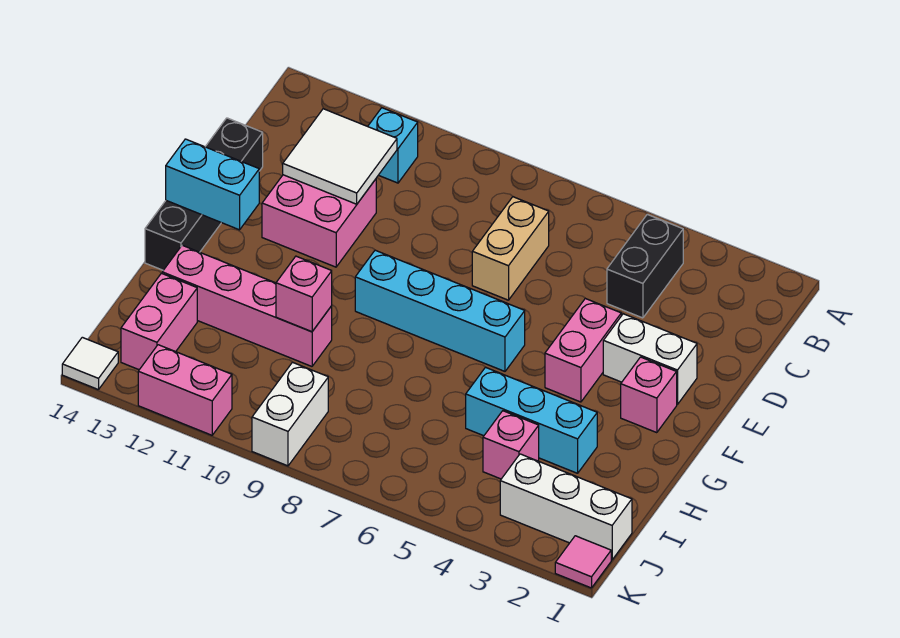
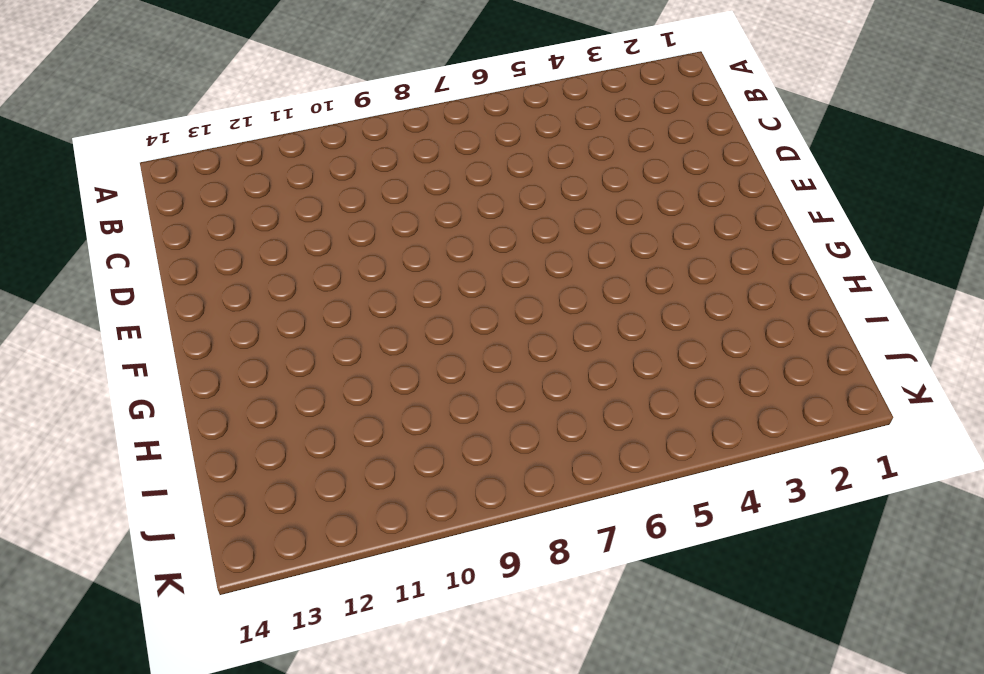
none -> black 1x2 brick [607,214,683,318]
none -> cyan 1x1 brick [368,108,418,183]
none -> tan 1x2 brick [472,197,549,300]

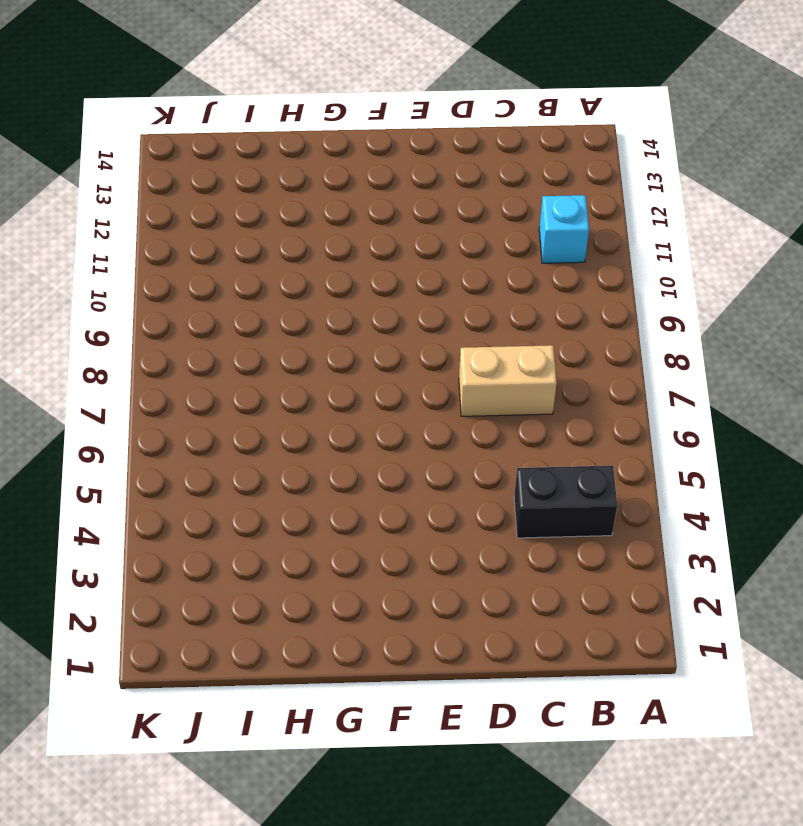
none -> pink 2x2 brick [262,175,376,267]
none -> black 1x4 brick [145,118,263,270]
none -> white 1x2 brick [603,314,697,405]

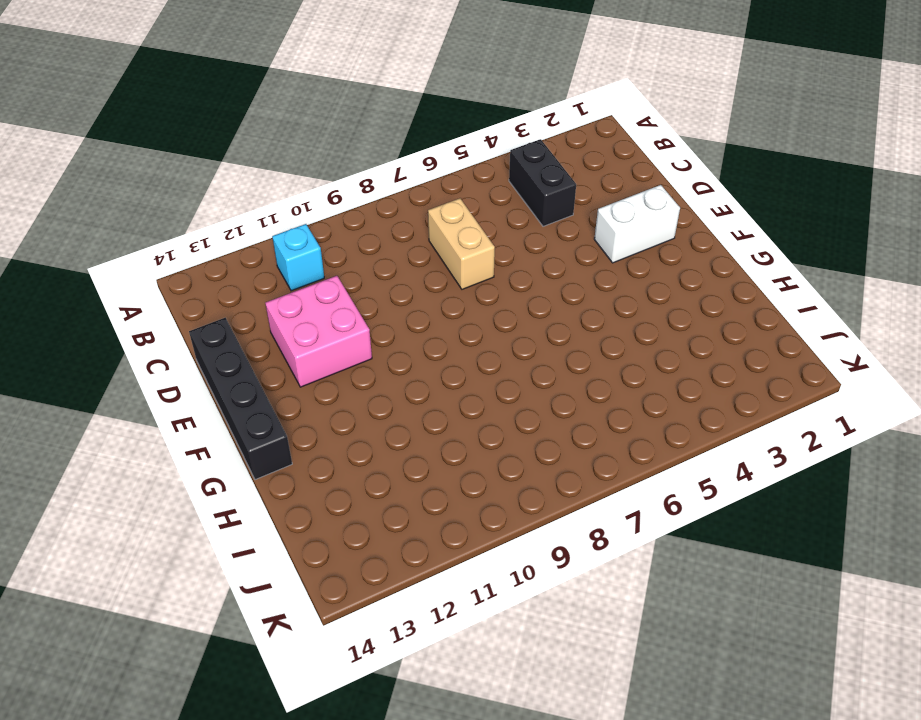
none -> pink 1x2 brick [545,298,621,402]
none -> pink 1x1 brick [621,357,677,433]
none -> cyan 1x4 brick [355,250,525,371]

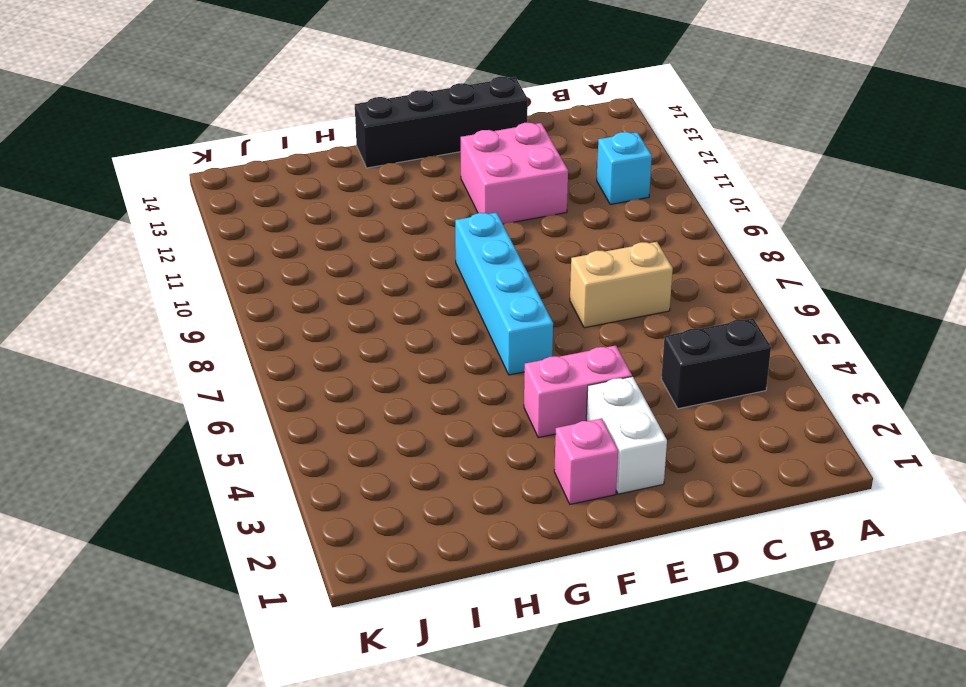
none -> cyan 1x3 brick [466,367,597,473]
none -> pink 1x4 brick [162,245,332,366]
none -> pink 1x1 brick [483,411,539,479]

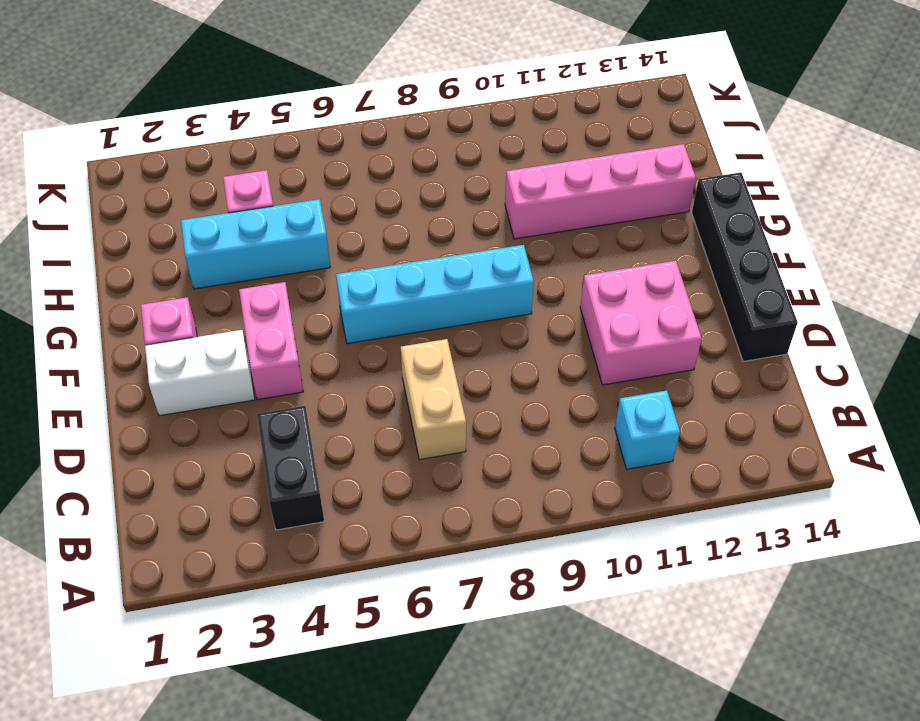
none -> pink 1x2 brick [121,273,197,370]
none -> white 1x3 brick [500,454,632,560]
none -> white 1x2 brick [252,362,328,466]

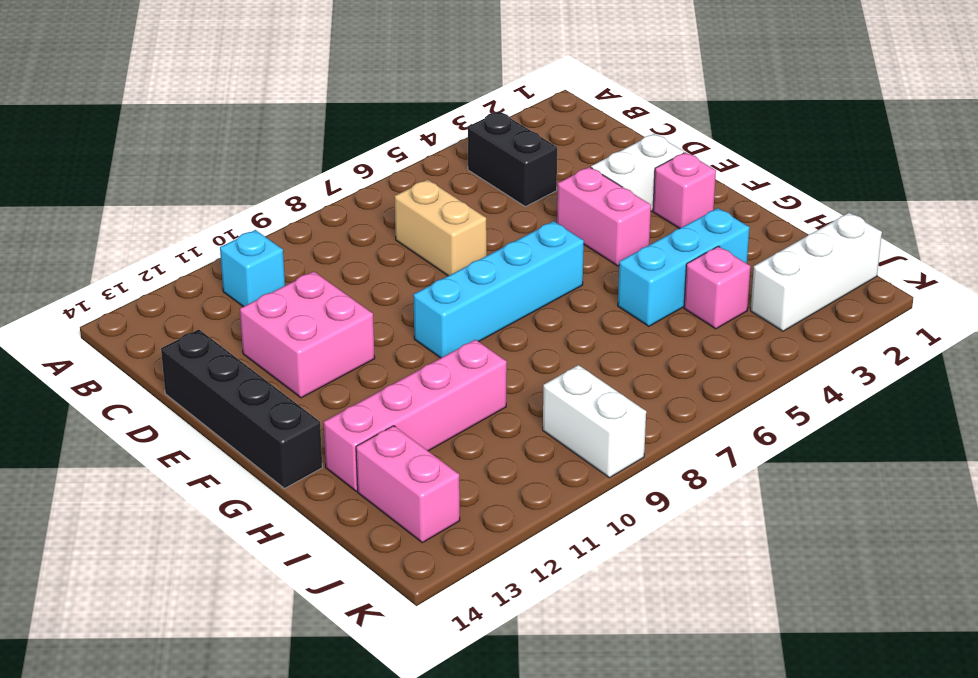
none -> pink 1x1 tile [555,536,611,588]
none -> pink 1x2 brick [138,345,232,435]
none -> white 1x1 tile [62,337,118,390]

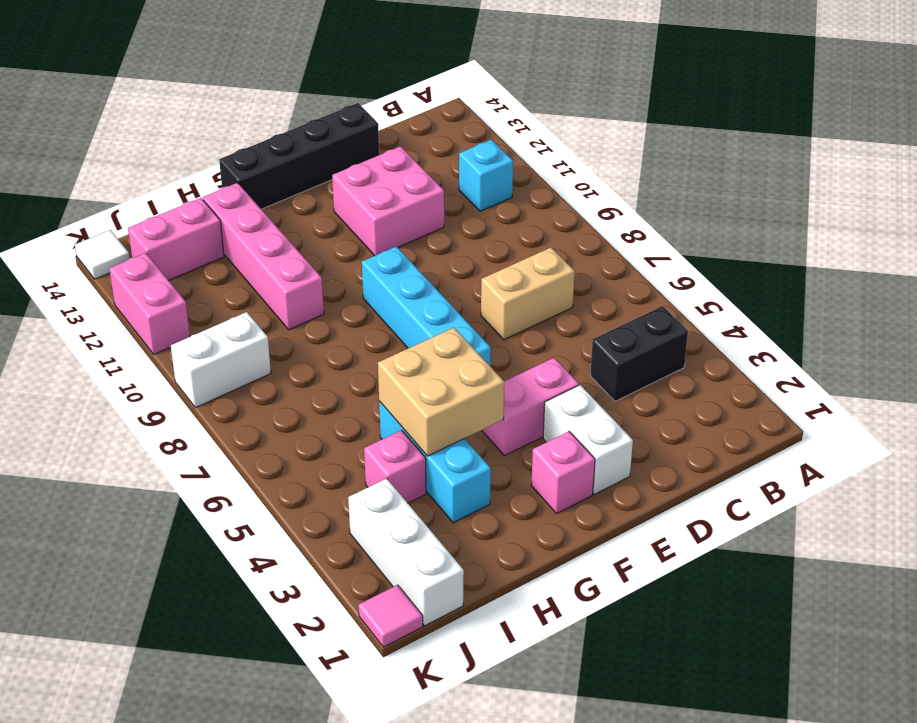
tan 2x2 brick [378,328,504,456] -> none
none -> white 2x2 tile [283,109,397,204]
none -> cyan 1x2 brick [166,139,259,230]
none -> pink 1x1 brick [276,256,332,332]

